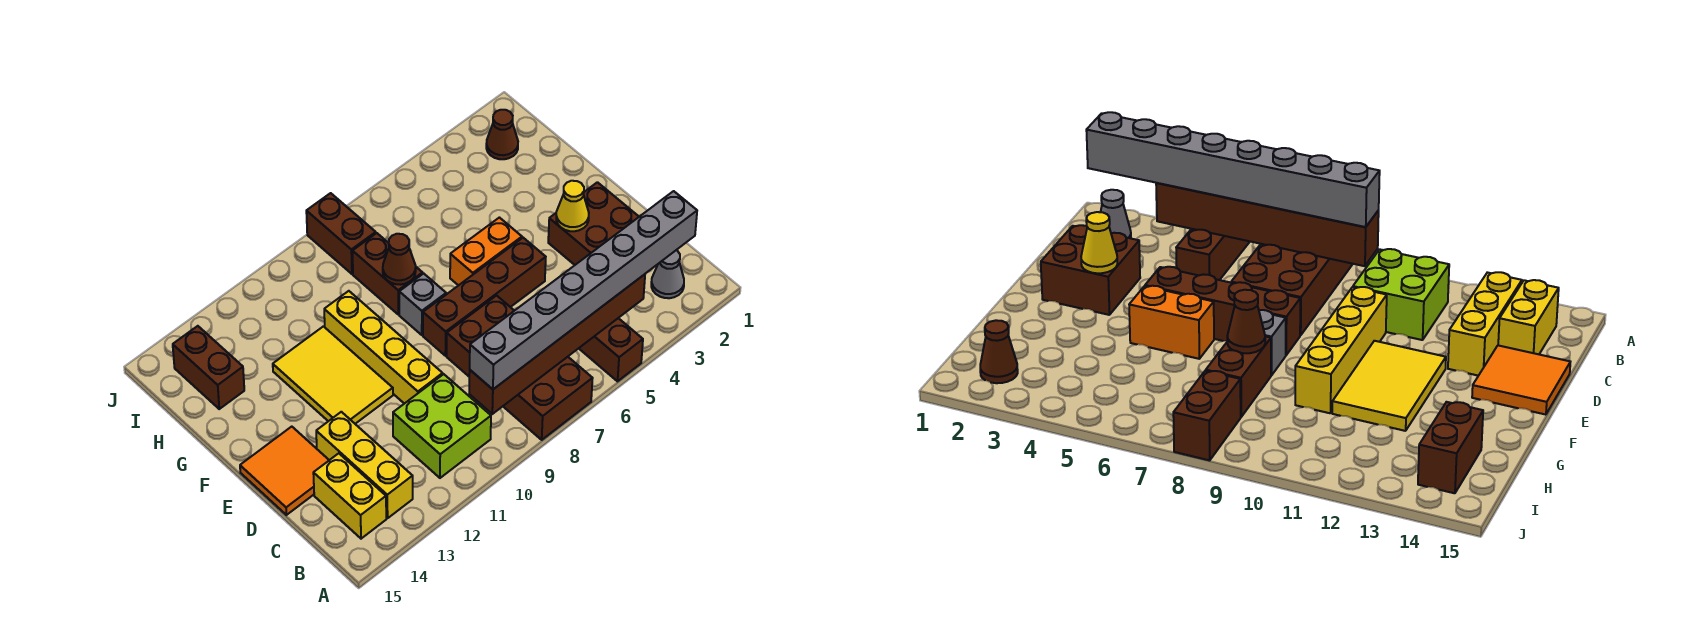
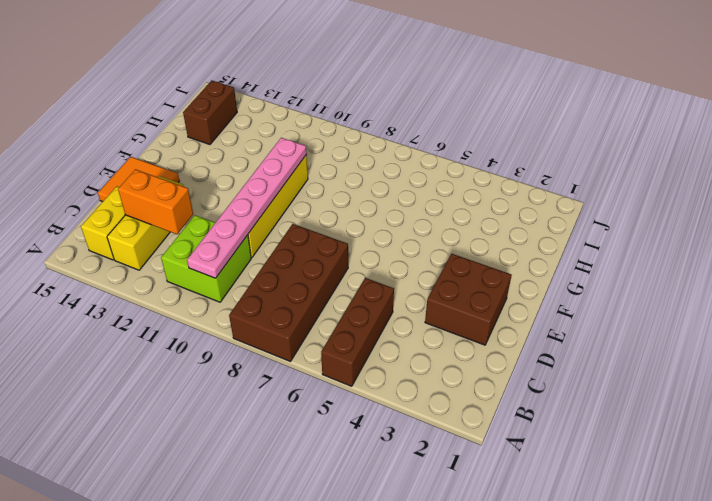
pink 1x6 plate [187,138,307,278] -> none
orange 1x2 brick [118,169,193,234] -> orange 1x2 brick moved to [450,218,522,286]
none -> grey 1x1 cone [651,250,684,298]
none -> brown 1x4 brick [423,238,546,356]
none -> yellow 2x3 tile [273,326,393,424]

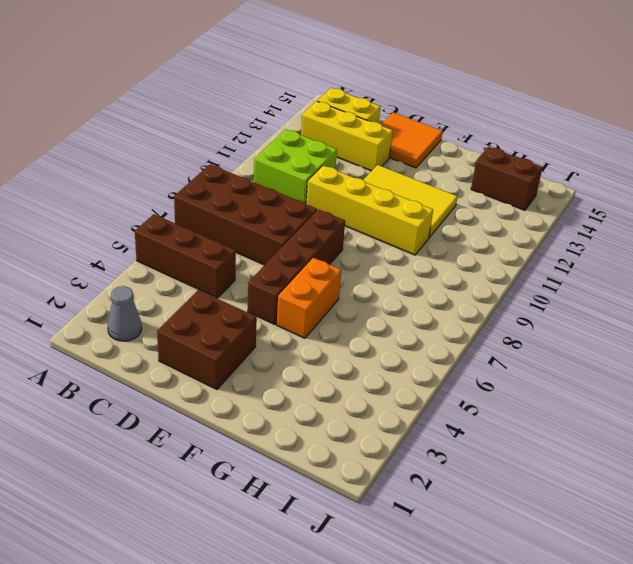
none -> grey 1x1 brick [399,273,446,335]
none -> brown 1x2 brick [353,233,423,315]
none -> brown 1x1 cone [486,110,518,159]

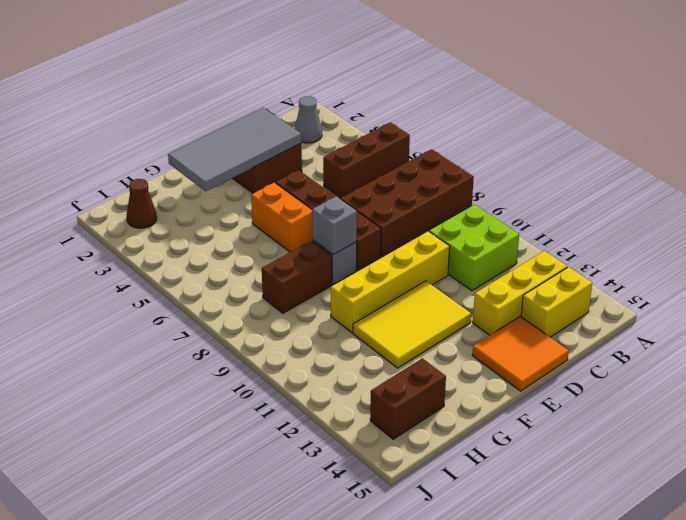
grey 2x4 tile [168,108,301,191] -> yellow 1x1 cone [556,181,589,231]
grey 1x1 brick [312,197,357,255] -> none
none -> brown 1x2 brick [306,193,376,274]
none -> brown 1x6 brick [469,274,645,414]
none -> brown 1x1 cone [383,234,416,285]

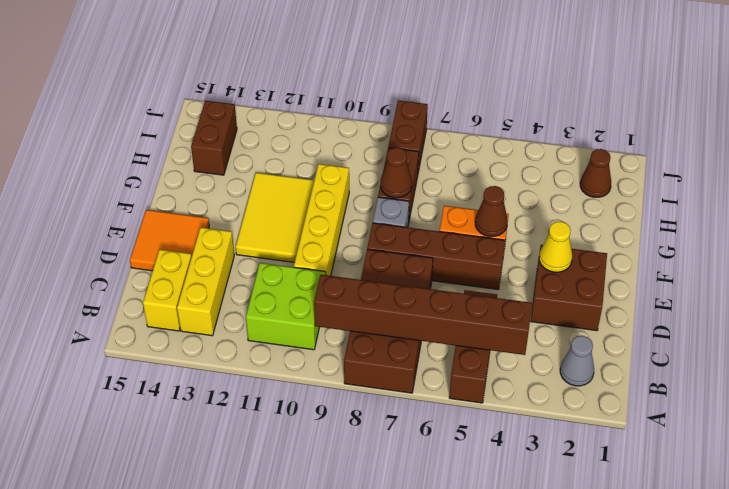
brown 1x1 cone [475,186,508,236] -> none
none -> grey 1x8 brick [470,191,697,389]

